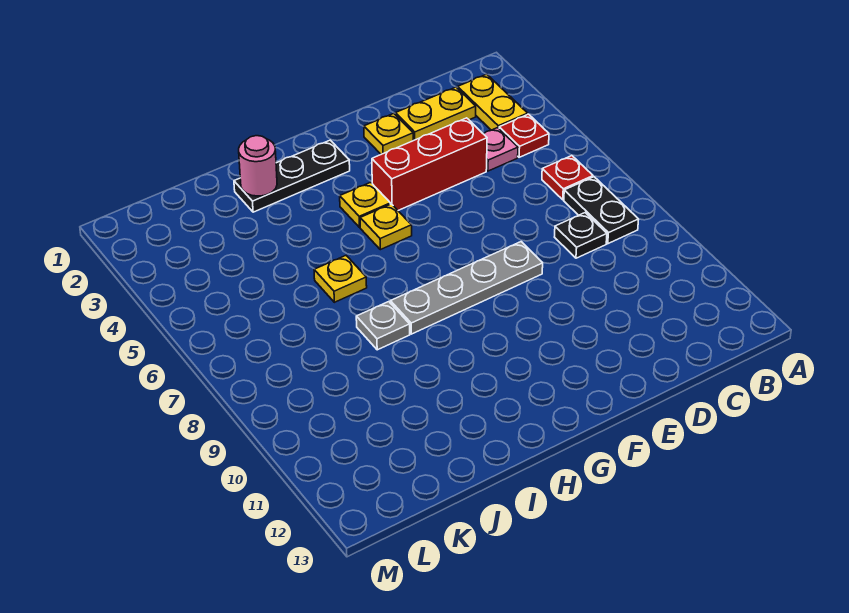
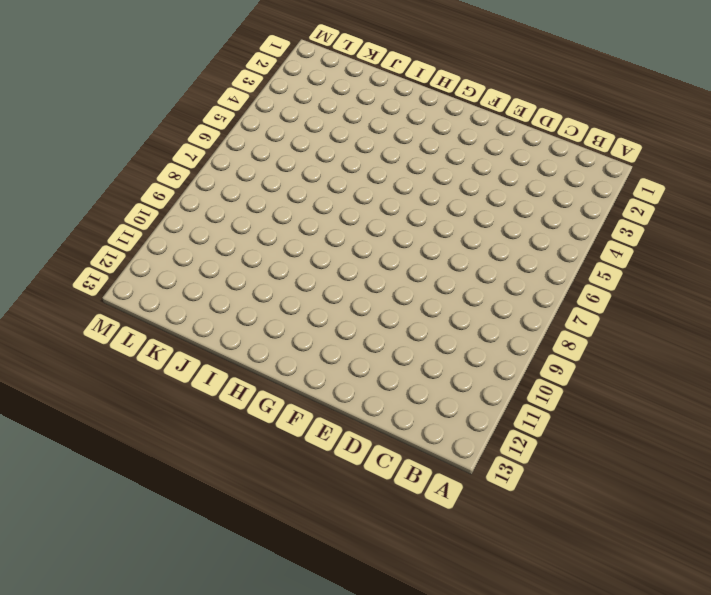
none -> yellow 1x2 plate [458,74,528,130]
none -> red 1x1 plate [499,114,549,157]
none -> red 1x1 plate [542,156,593,200]

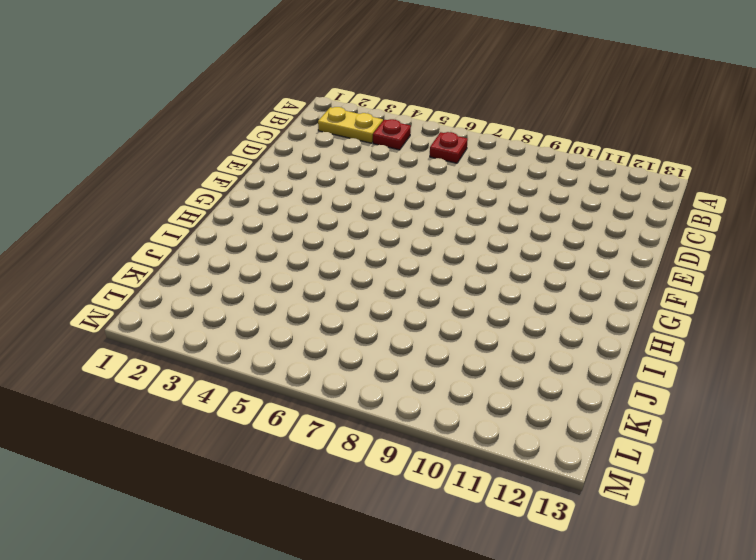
none -> black 1x2 plate [564,177,639,244]
none -> yellow 1x2 plate [395,87,476,141]
none -> pink 1x1 plate [484,128,518,171]

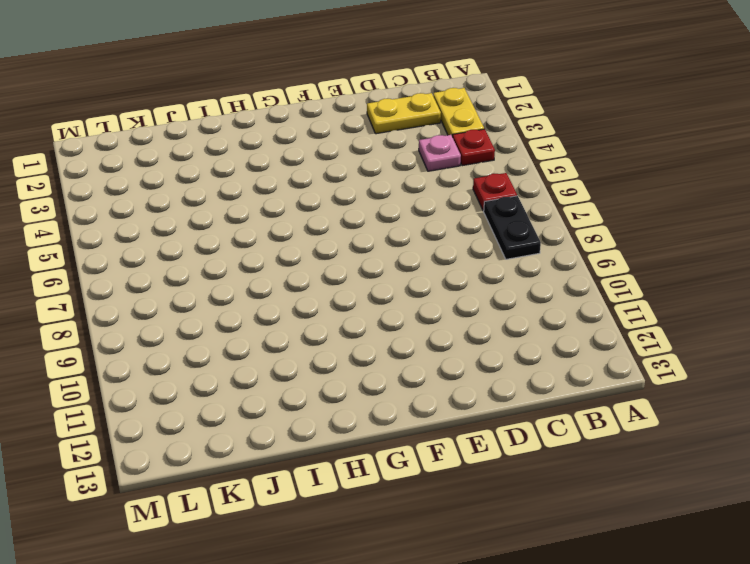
none -> black 1x1 plate [555,213,607,258]
none -> red 1x3 brick [372,118,487,210]
none -> yellow 1x1 plate [364,113,413,154]

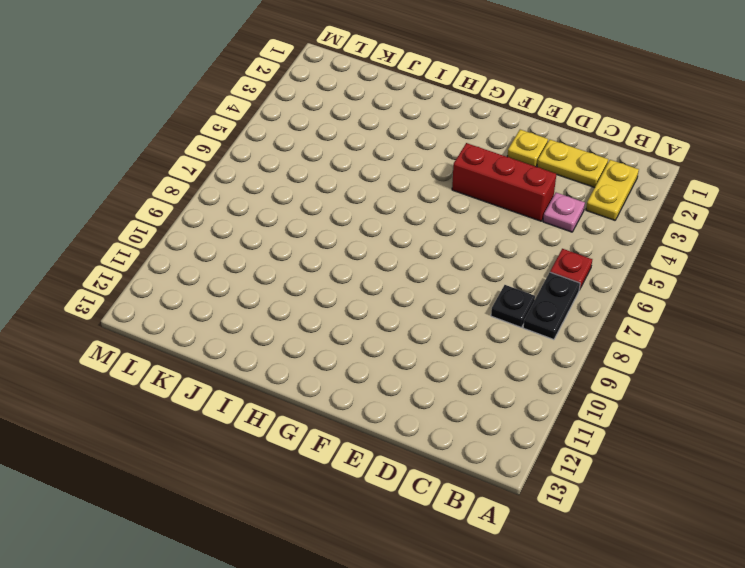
none -> red 1x1 plate [499,114,549,157]
none -> grey 1x4 plate [390,242,543,334]
none -> black 1x3 plate [234,140,350,212]

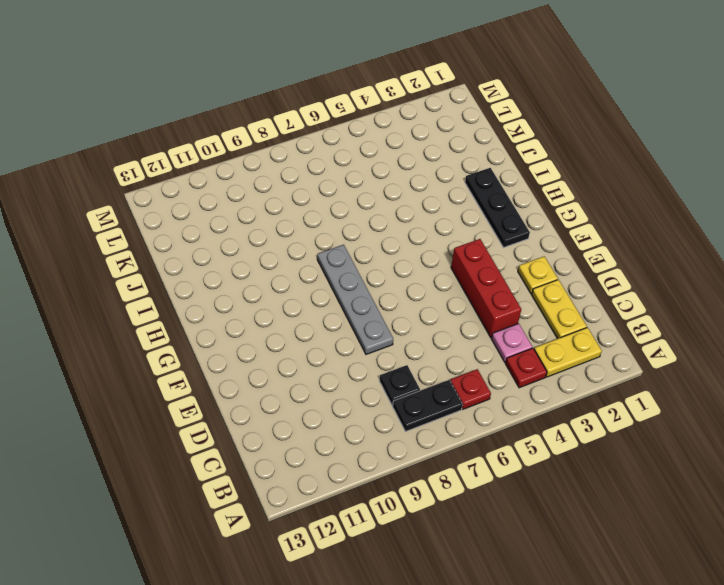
none -> yellow 1x1 plate [340,182,390,227]
none -> yellow 1x1 plate [360,204,412,250]
none -> yellow 1x1 plate [314,256,367,302]

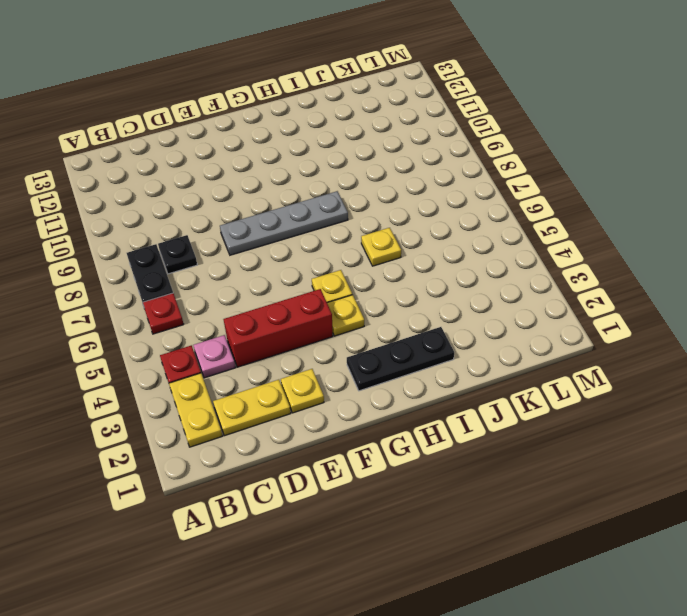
none -> grey 1x1 plate [356,302,410,350]
none -> pink 1x1 round brick [239,136,277,196]

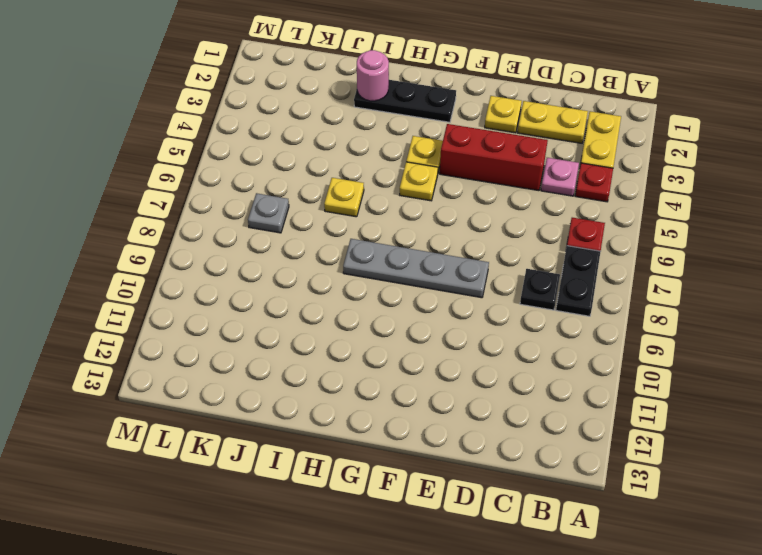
grey 1x1 plate [248,193,289,233] -> grey 1x1 plate moved to [356,302,410,350]

